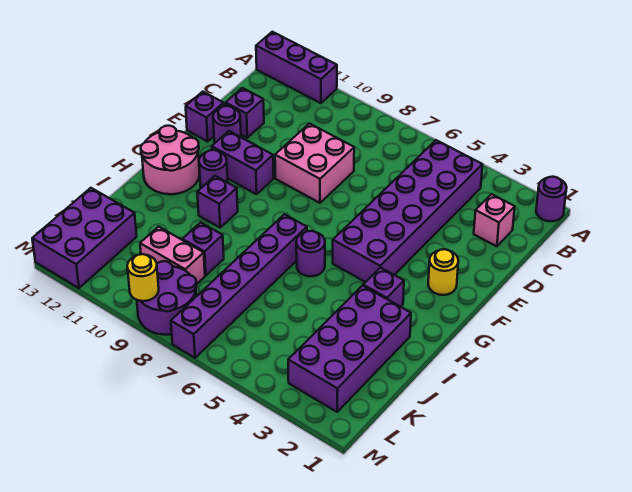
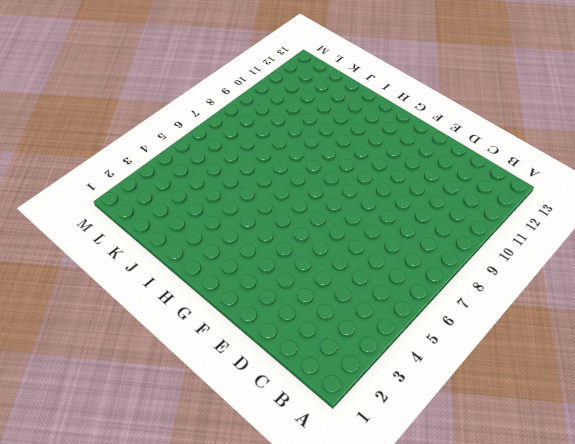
none -> purple 1x1 round brick [536,177,567,221]
none -> purple 1x3 brick [256,32,337,103]
none -> purple 2x6 brick [333,140,483,282]

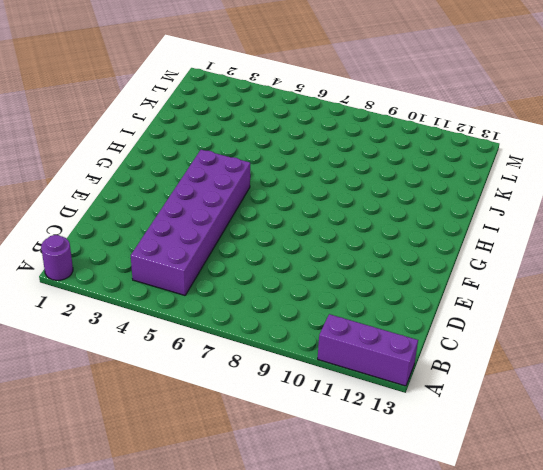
none -> pink 1x1 brick [474,194,515,246]
none -> pink 2x2 brick [275,123,354,203]
none -> purple 1x1 brick [226,88,264,138]

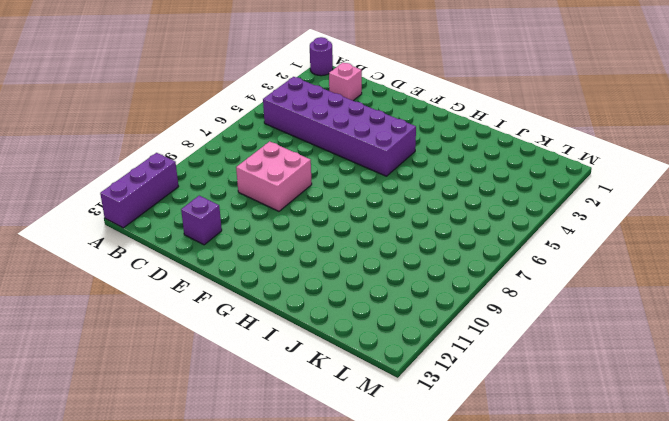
none -> purple 1x1 round brick [213,106,241,143]
none -> purple 1x1 brick [186,92,224,141]
none -> yellow 1x1 round brick [428,249,458,295]

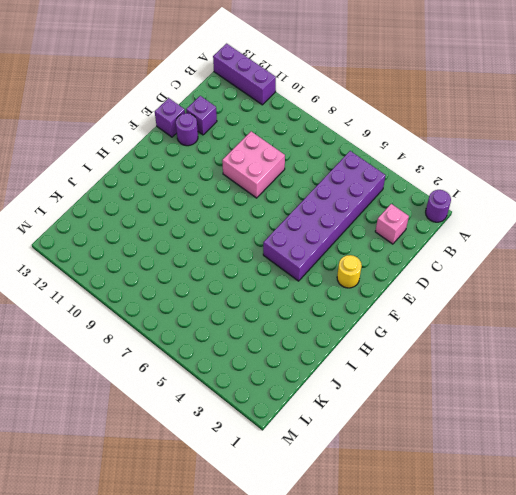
none -> purple 1x2 brick [212,131,274,194]
none -> purple 1x1 round brick [199,150,228,188]
none -> pink 2x2 round brick [141,126,200,194]

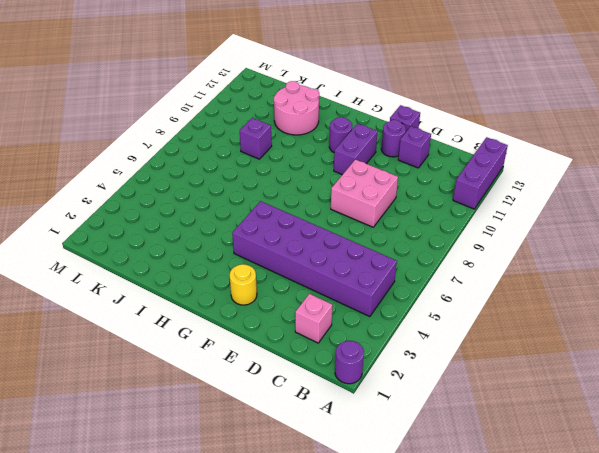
pink 2x2 round brick [274,81,319,135] -> pink 2x2 round brick moved to [141,126,200,194]
none -> purple 1x1 brick [363,267,404,307]
none -> purple 1x1 round brick [296,231,325,276]
none -> purple 1x6 brick [171,214,307,358]

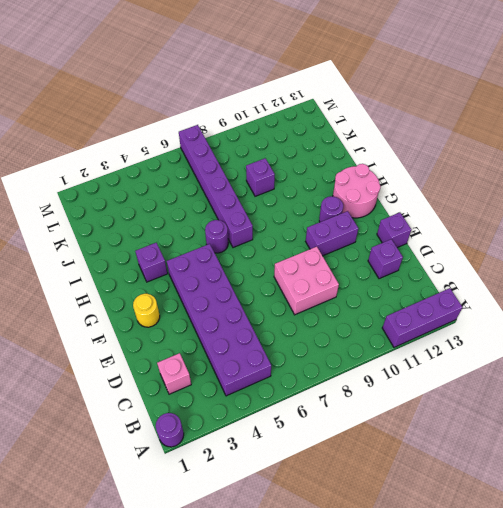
none -> purple 1x1 round brick [213,106,241,143]
none -> purple 1x1 brick [197,176,238,228]
none -> purple 2x4 brick [288,286,411,412]

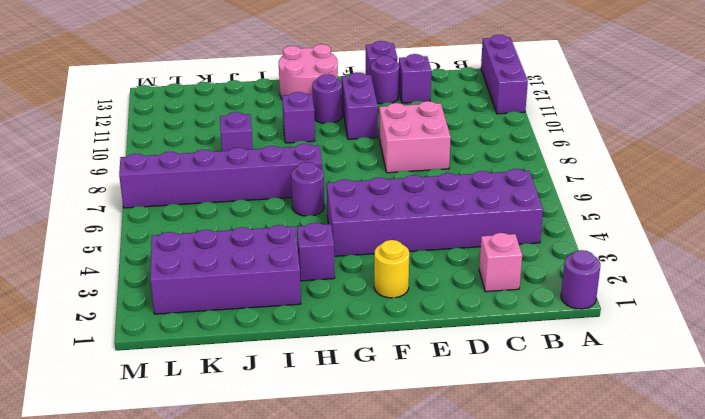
none -> pink 1x2 brick [140,227,205,284]
none -> purple 2x3 brick [32,188,137,288]
none -> purple 2x2 round brick [137,261,197,335]

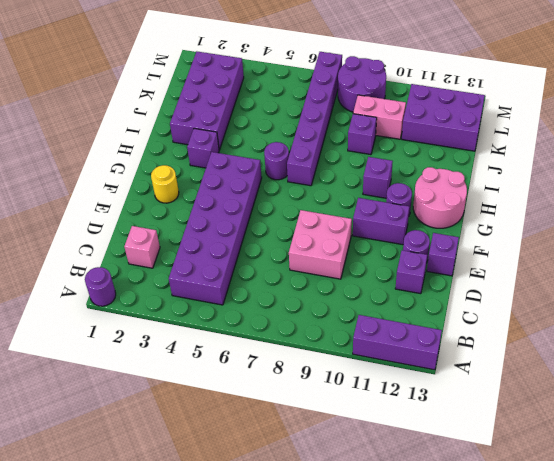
purple 2x3 brick [402,84,485,151] -> purple 2x3 brick turned to [32,188,137,288]
none -> yellow 1x1 round brick [127,254,159,301]

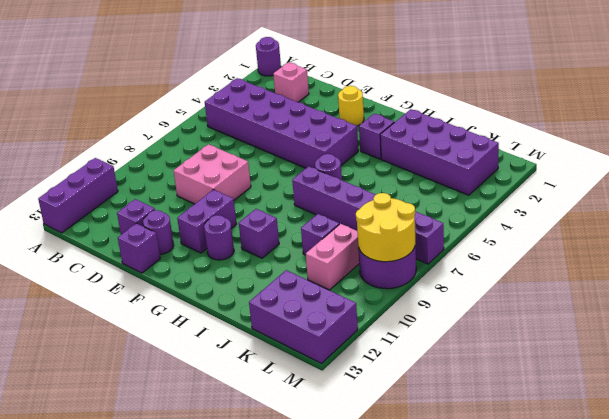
yellow 2x2 round brick [356,193,415,262] -> yellow 1x1 round brick [127,254,159,301]
none -> pink 2x2 round brick [141,126,200,194]

